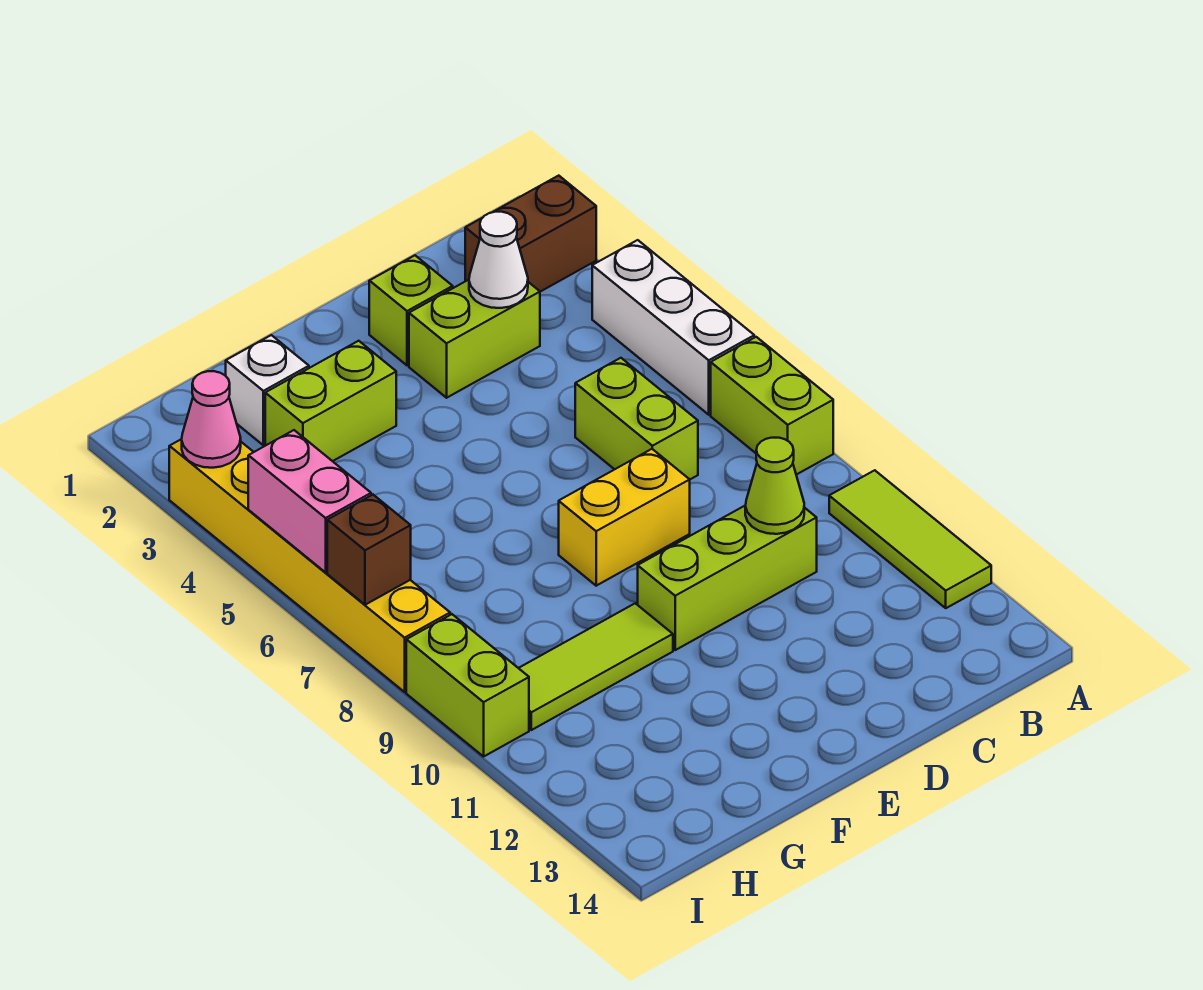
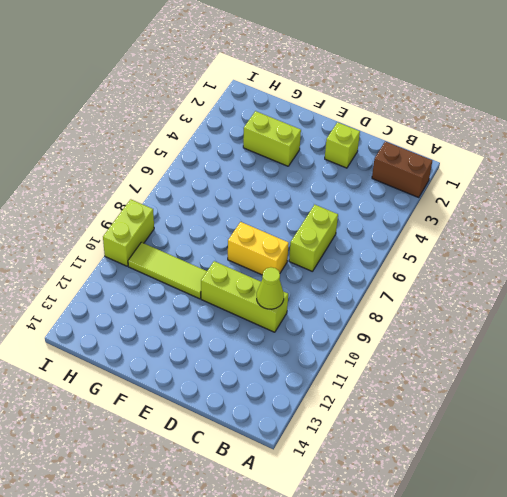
none -> white 1x3 brick [592,240,754,415]
none -> lime 1x2 brick [711,337,833,475]
none -> lime 1x3 tile [829,470,991,608]

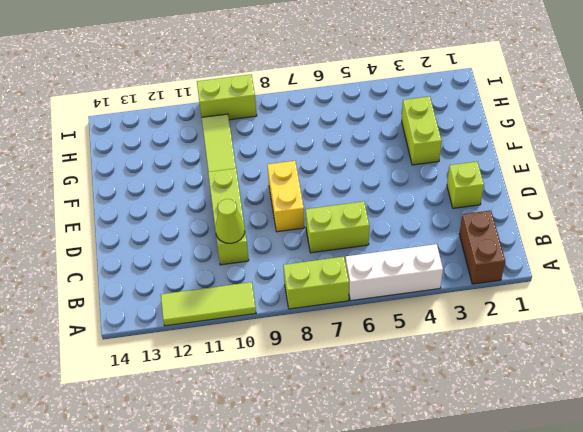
none -> lime 1x2 brick [409,280,540,398]
none -> white 1x1 brick [226,335,309,445]
none -> yellow 1x6 brick [169,439,450,692]

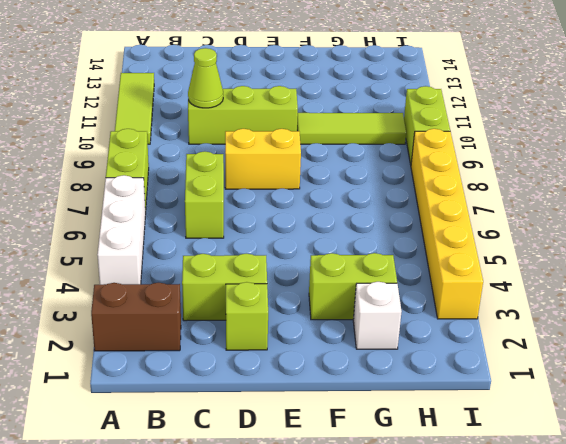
none -> white 1x1 cone [469,212,528,308]
none -> pink 1x1 cone [182,371,241,468]
none -> pink 1x2 brick [248,430,371,572]

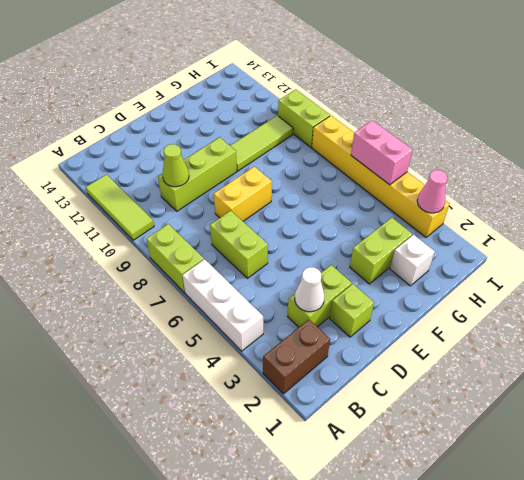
none -> brown 1x1 brick [327,495,411,605]

